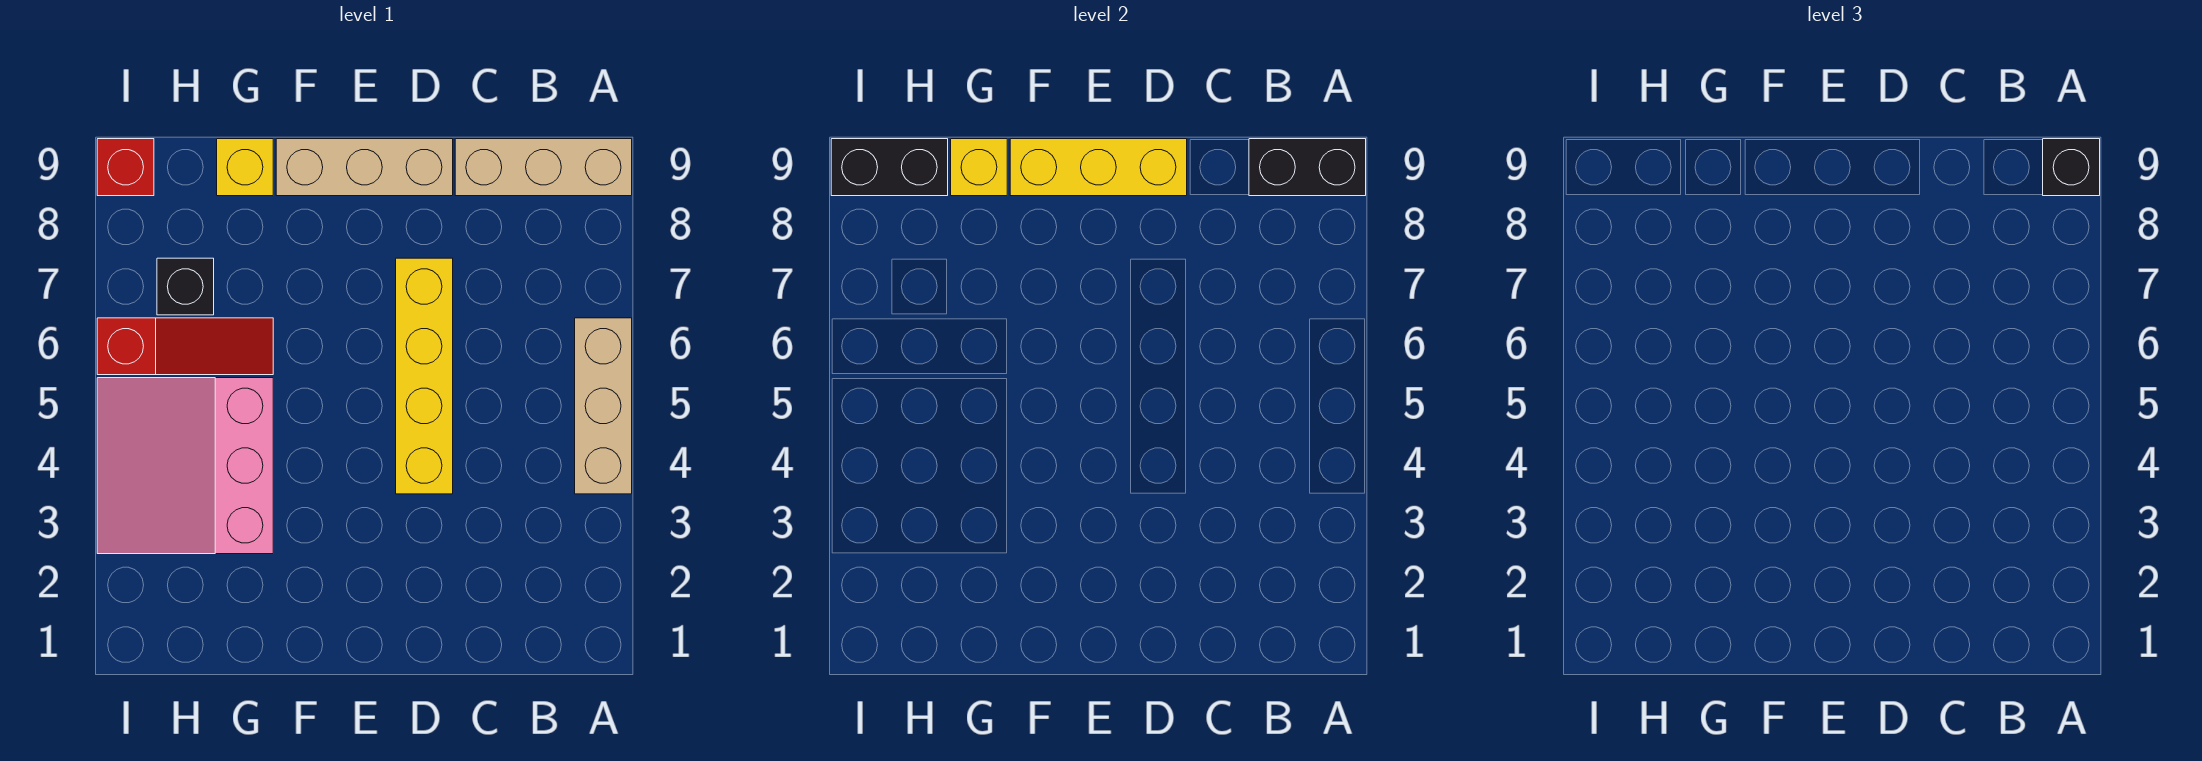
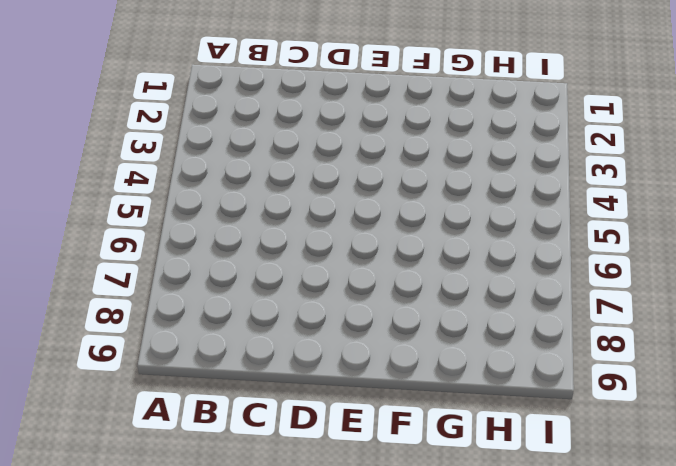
none -> tan 1x3 brick [575,318,632,494]
none -> tan 1x3 brick [455,139,632,196]
none -> yellow 1x4 brick [396,258,453,494]

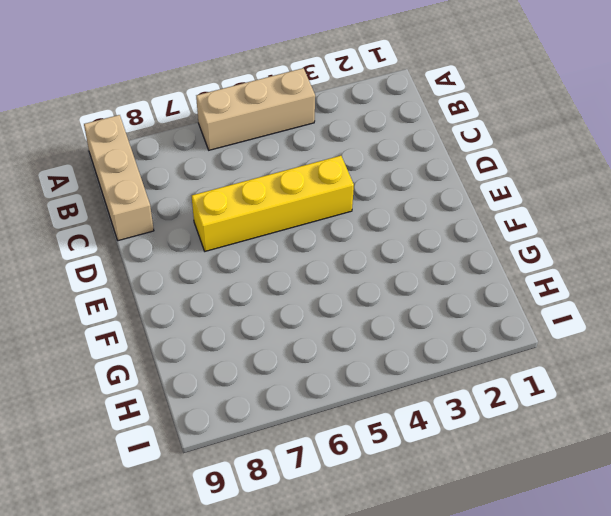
none -> tan 1x3 brick [276,139,453,196]
none -> pink 3x3 slope [97,378,273,554]
none -> red 1x3 slope [97,318,273,375]

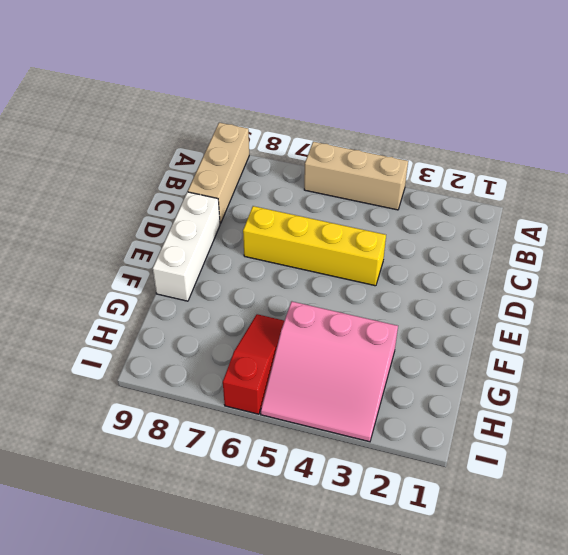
white 1x3 brick [153,192,220,301] -> tan 1x3 brick [276,139,453,196]
none -> yellow 1x1 brick [217,139,273,196]
none -> black 1x1 brick [157,258,214,315]
none -> red 1x1 brick [97,139,154,196]

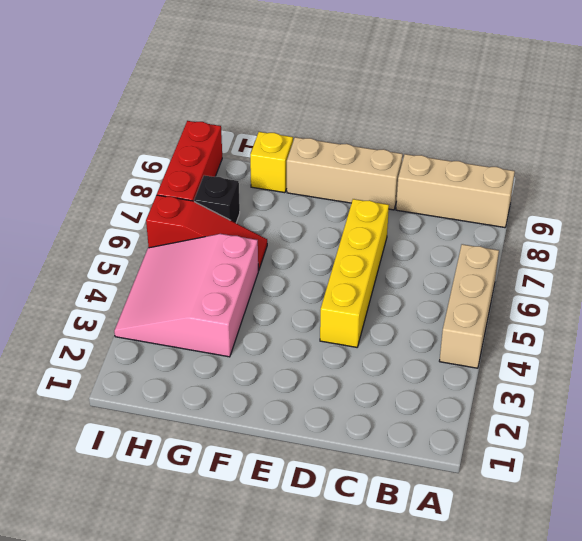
red 1x3 brick [157,121,222,201] -> red 1x1 brick [97,139,154,196]
none -> black 1x2 brick [1249,139,1366,196]
none -> yellow 1x3 brick [1010,139,1187,196]
none -> yellow 1x1 brick [951,139,1007,196]

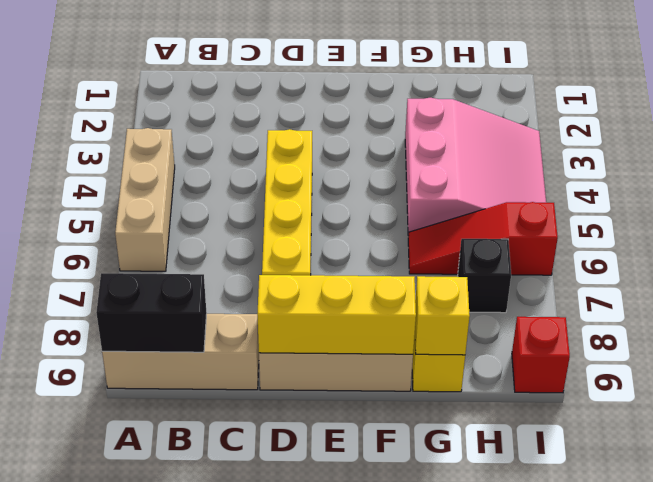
none -> black 1x2 brick [831,139,948,196]
none -> black 1x1 brick [2043,139,2100,196]

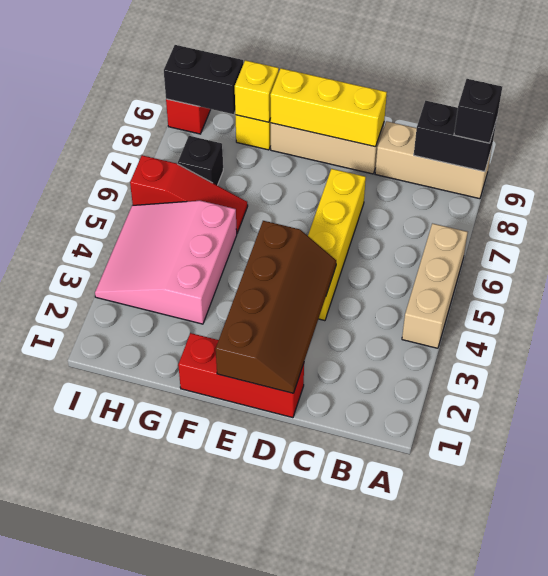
red 1x3 brick [178,333,304,418] -> none
brown 2x4 slope [216,221,336,393] -> none

